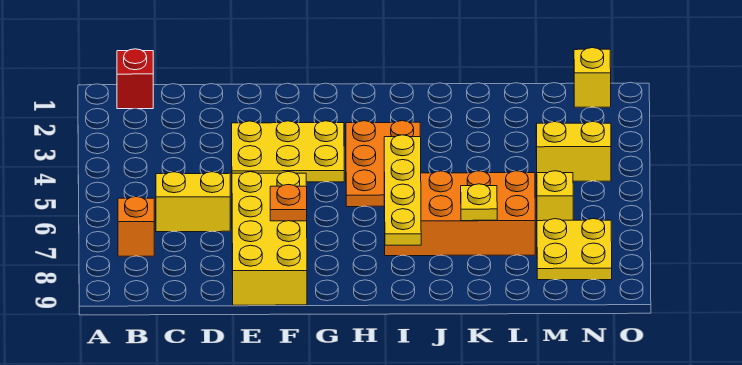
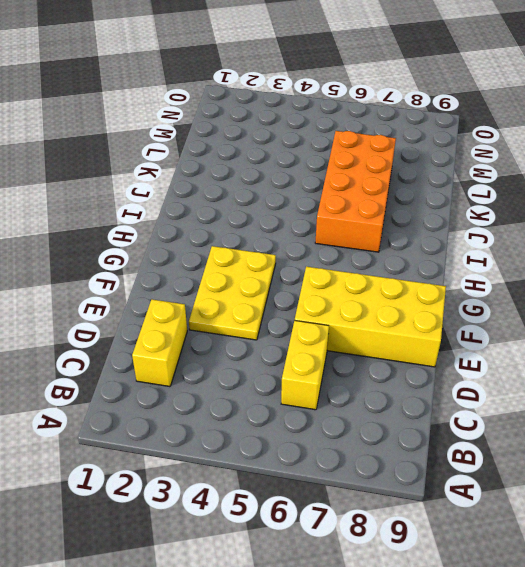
yellow 1x2 brick [132,299,187,387] -> yellow 1x2 brick moved to [536,121,611,181]
none -> red 1x1 brick [117,49,153,109]
none -> orange 1x1 brick [118,197,154,256]
none -> orange 2x3 plate [346,121,420,207]

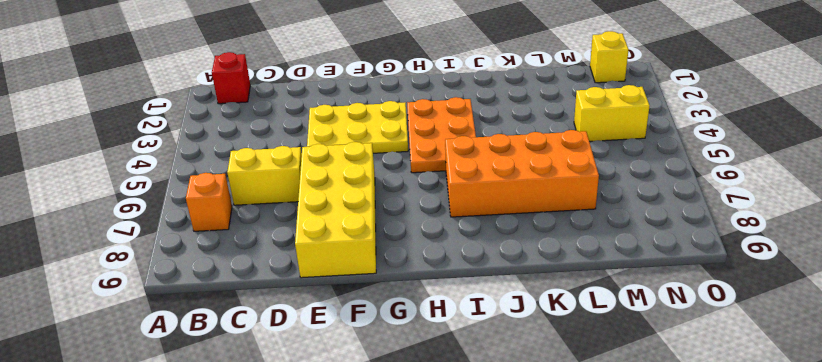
none -> yellow 1x1 brick [537,171,573,221]
none -> yellow 2x2 plate [537,219,612,280]
none -> orange 1x1 plate [270,185,307,221]

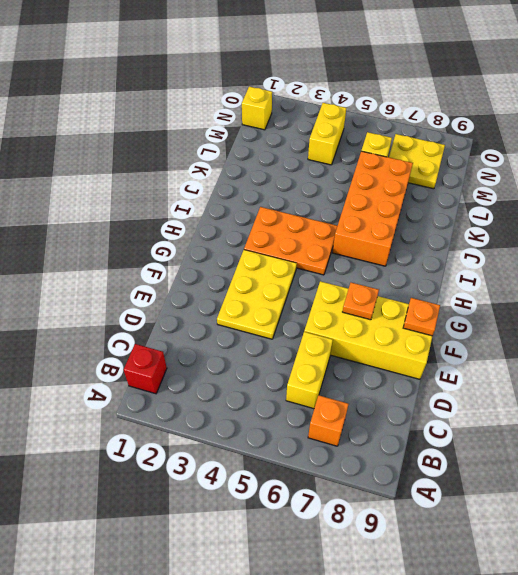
orange 1x1 plate [403,298,440,336] -> none
none -> yellow 1x4 plate [384,135,421,245]
none -> yellow 1x1 plate [461,184,497,221]

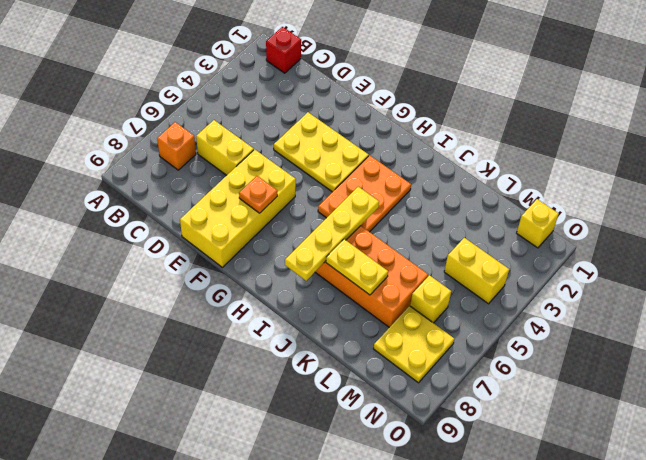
yellow 1x2 plate [326,239,388,295] -> yellow 1x1 plate [461,184,497,221]

